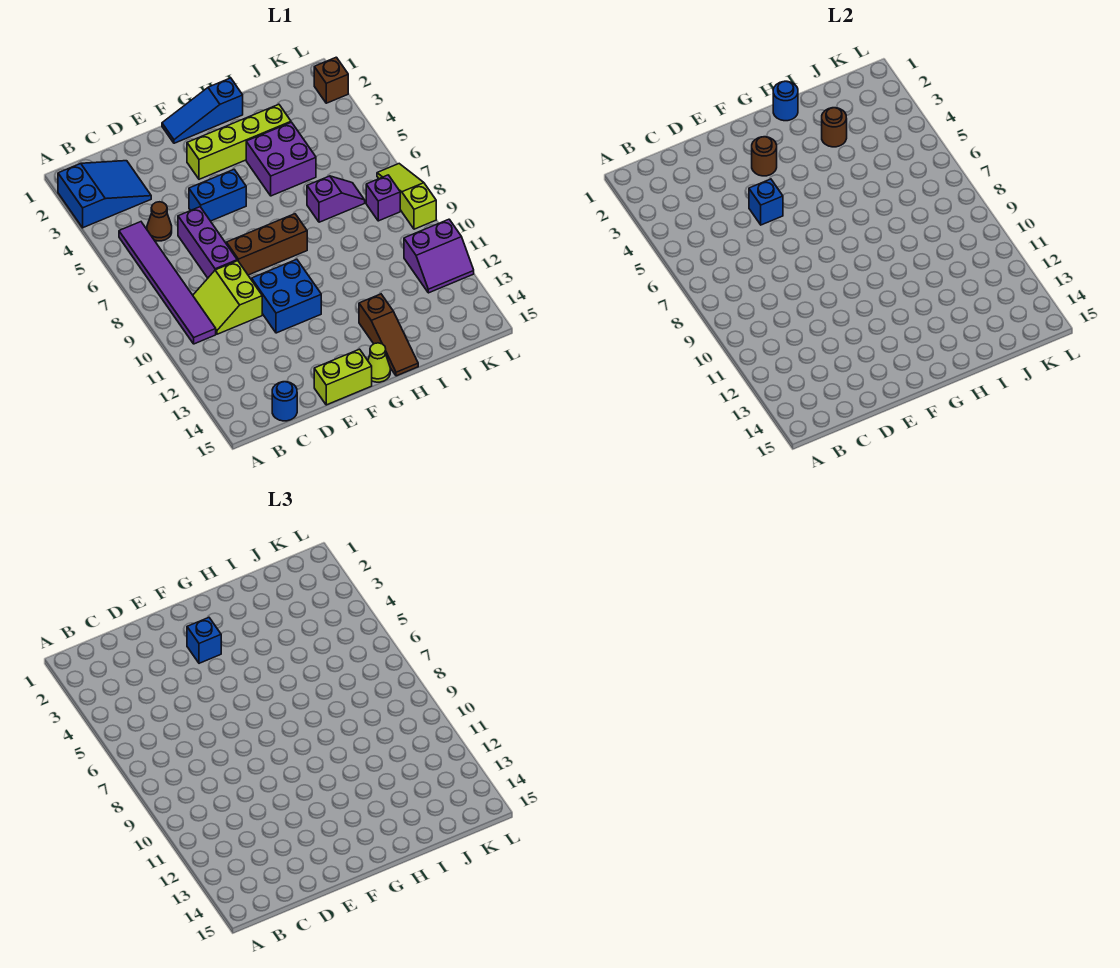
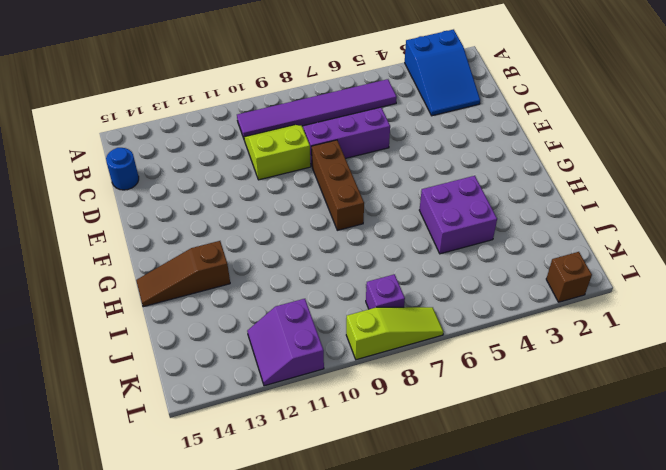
none -> brown 1x1 cone [147,202,172,241]
none -> blue 1x2 brick [189,170,246,221]
none -> blue 2x2 brick [252,259,321,333]

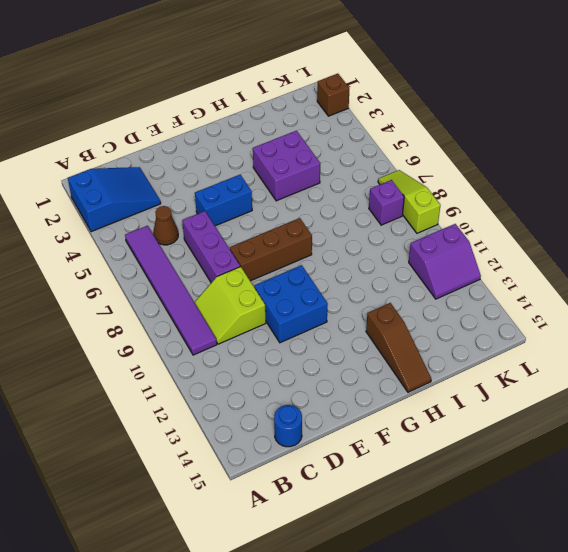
none -> lime 1x2 brick [314,349,372,405]
none -> blue 1x3 slope [162,78,243,143]
none -> lime 1x4 brick [187,104,291,179]

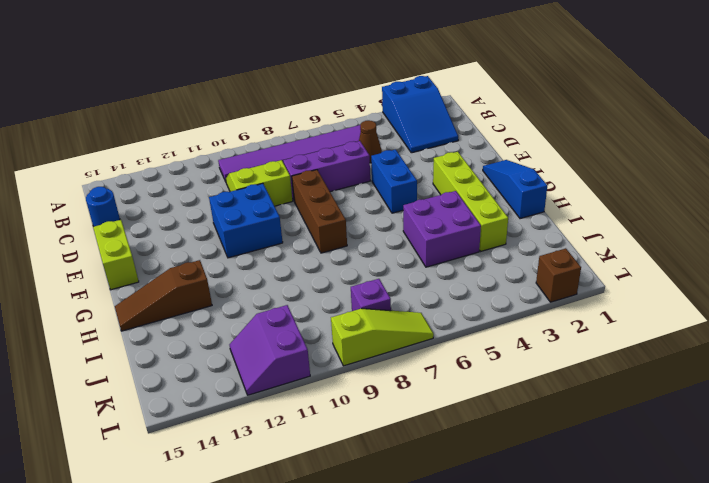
none -> lime 1x1 cone [368,343,390,382]
none -> purple 1x2 slope [307,176,365,222]
none -> blue 1x1 brick [749,179,783,225]

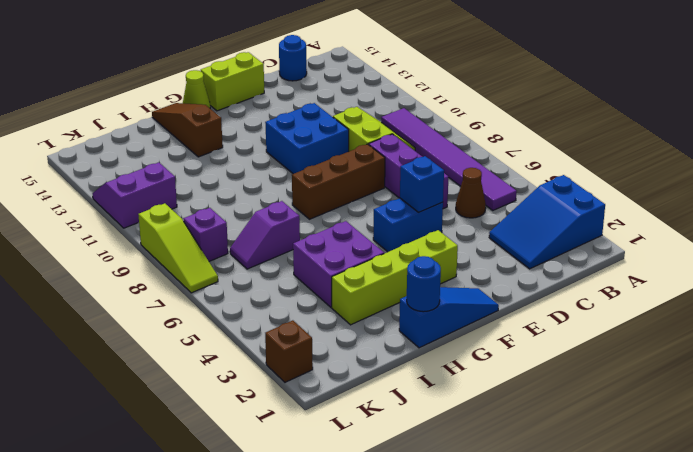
none -> brown 1x1 round brick [752,137,777,176]
none -> brown 1x1 round brick [822,108,847,147]
none -> blue 1x1 brick [187,618,221,663]

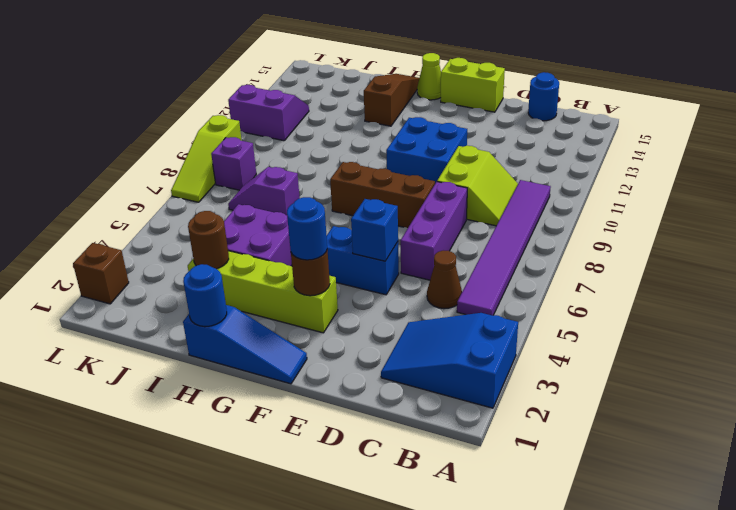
blue 1x1 round brick [287,197,327,260] -> blue 1x1 brick [187,618,221,663]

